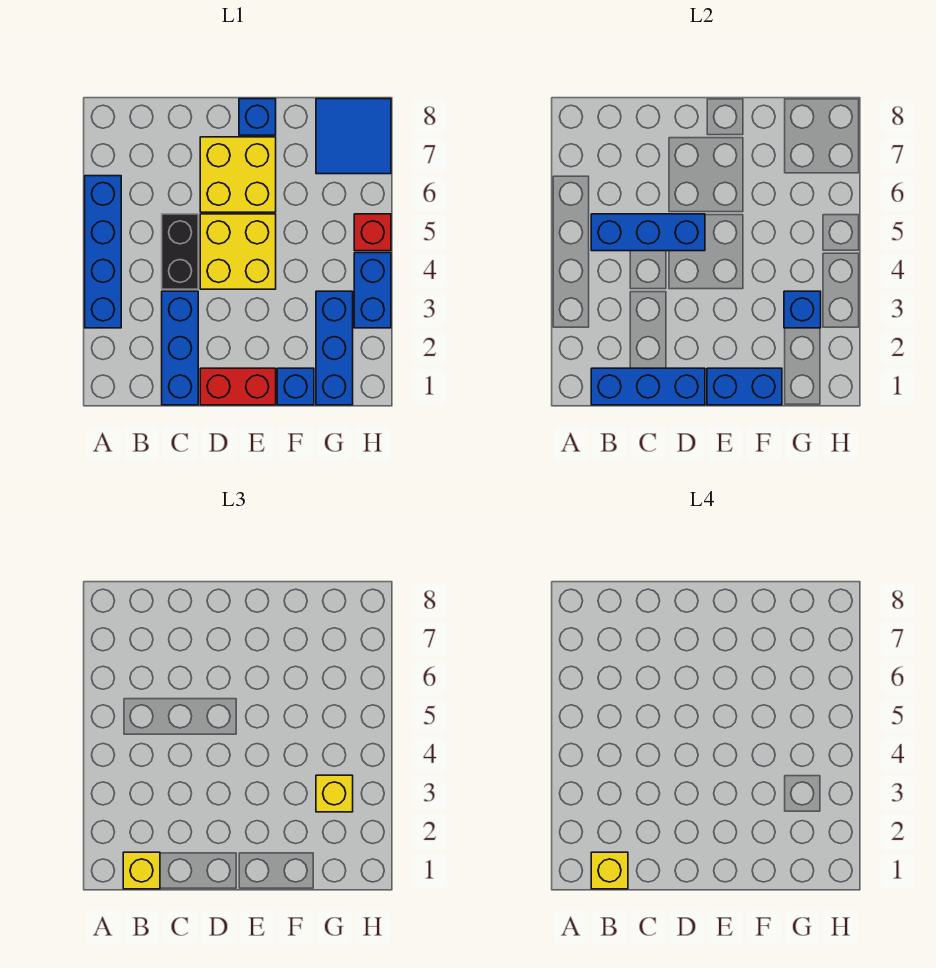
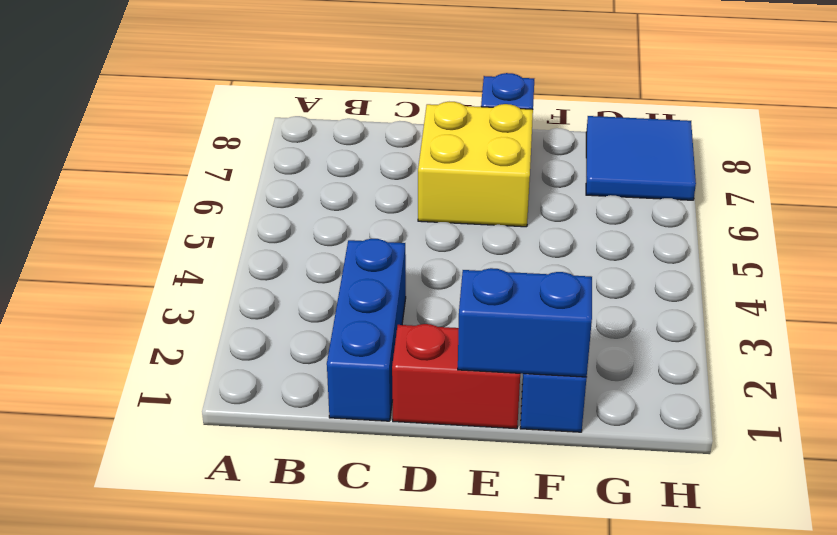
none -> blue 1x4 brick [85,176,121,328]
none -> black 1x2 brick [162,214,198,289]
none -> yellow 2x2 brick [200,214,276,289]

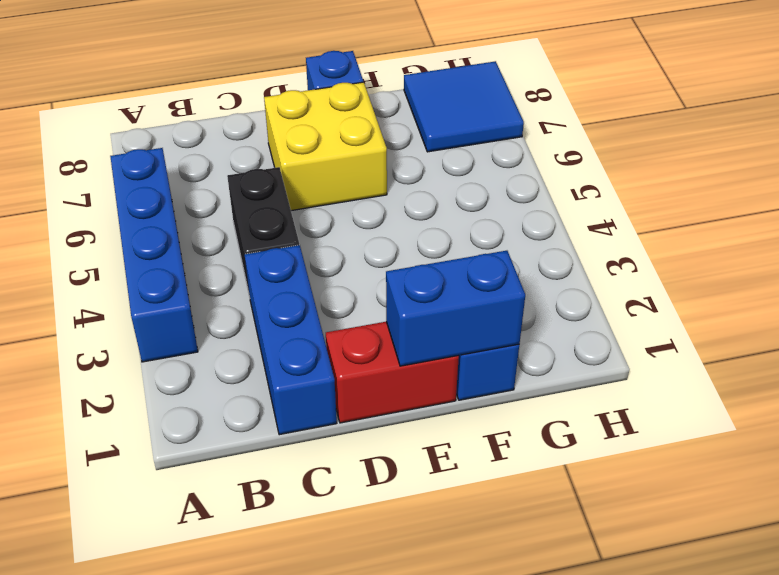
none -> yellow 2x2 brick [200,214,276,289]
none -> blue 1x3 brick [316,291,353,405]
none -> blue 1x2 brick [354,253,391,328]

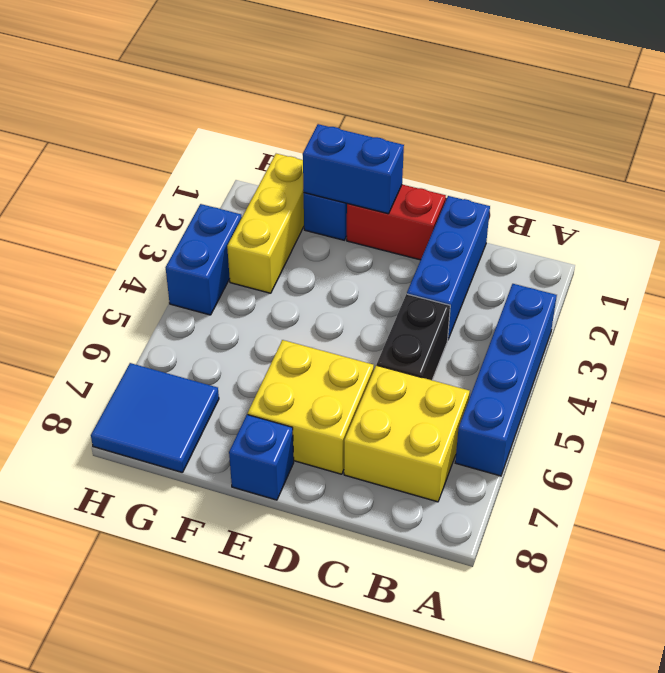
yellow 2x2 brick [344,365,470,502] -> yellow 2x2 brick moved to [200,214,276,289]
yellow 1x3 brick [227,154,304,293] -> blue 1x3 brick [316,291,353,405]
none -> red 1x1 brick [354,214,391,251]
none -> blue 1x3 brick [591,368,705,405]
none -> blue 1x3 brick [591,214,705,251]

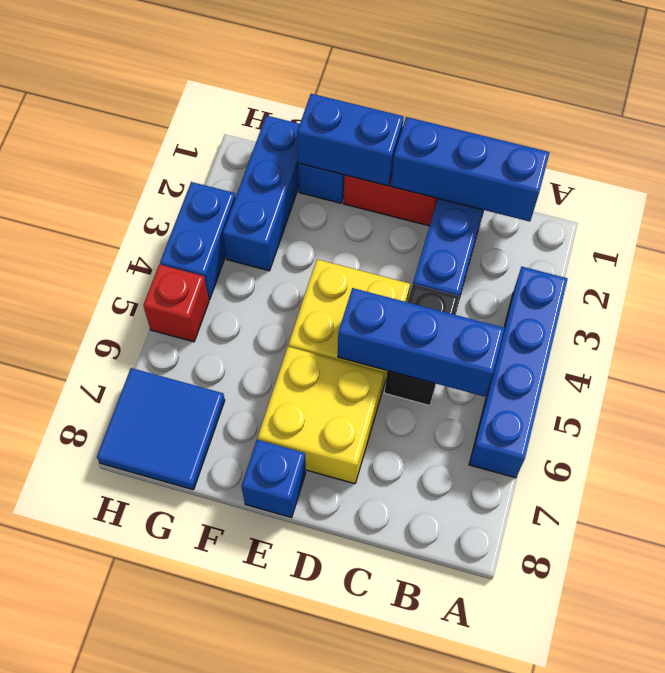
none -> blue 1x1 brick [784,291,821,328]
none -> yellow 1x1 brick [123,852,160,889]
none -> yellow 1x1 brick [316,775,353,812]

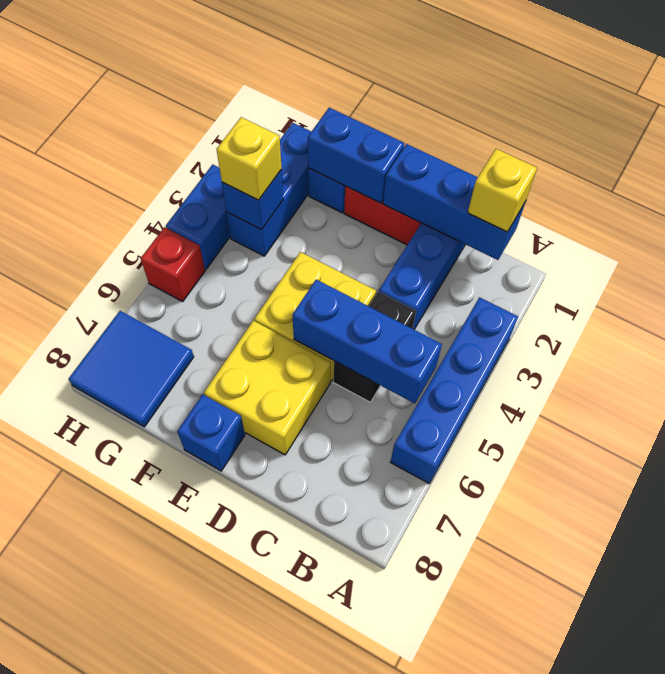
none -> yellow 1x1 brick [591,852,628,889]

